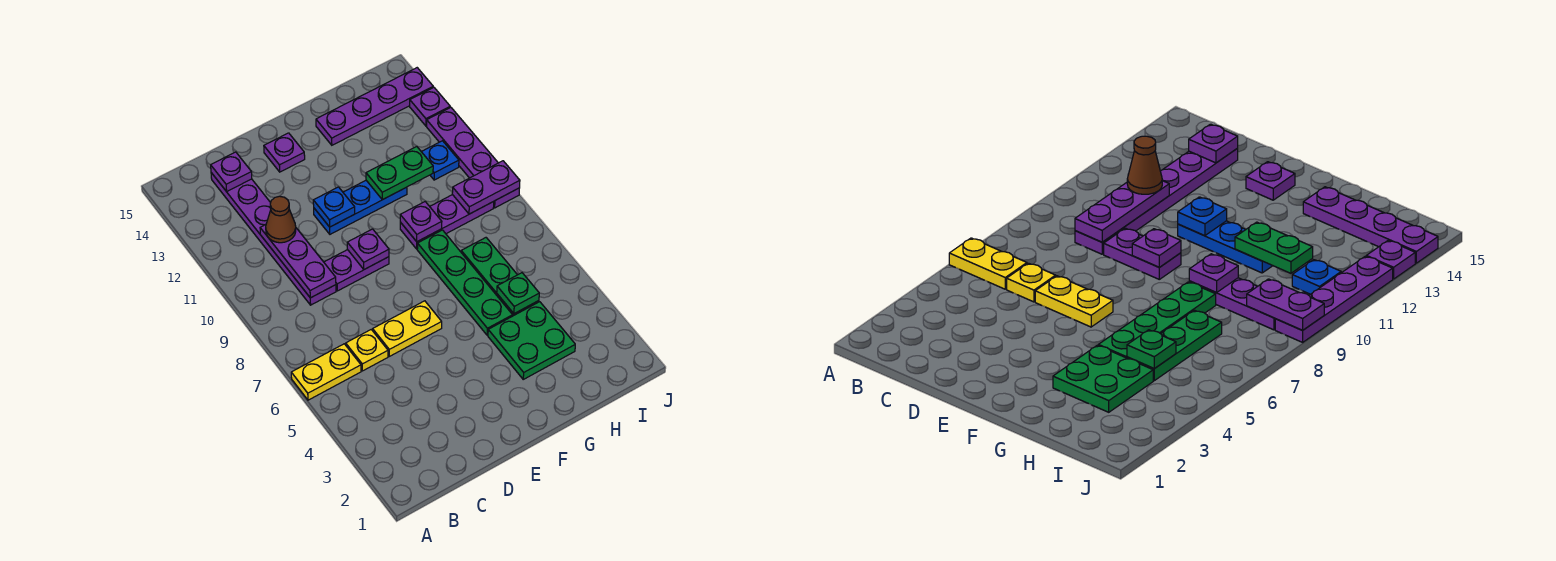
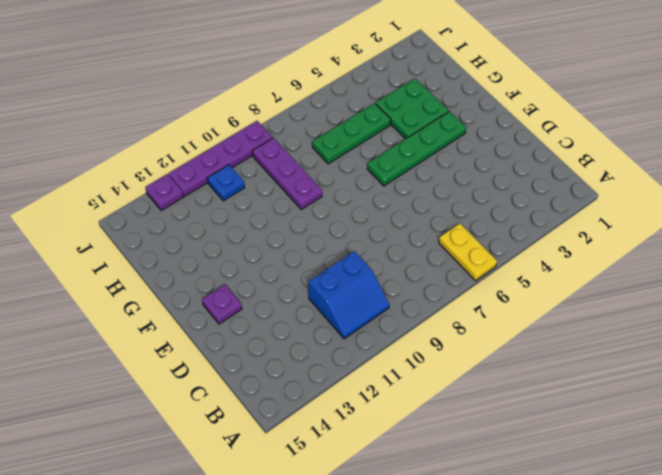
blue 2x2 slope [309,251,389,339] -> purple 1x6 plate [211,173,336,305]
green 1x4 plate [367,111,466,186] -> green 1x4 plate moved to [417,230,513,335]
none -> yellow 1x1 plate [346,330,388,371]
none -> yellow 1x2 plate [373,301,442,356]
none -> purple 1x2 plate [324,250,389,291]

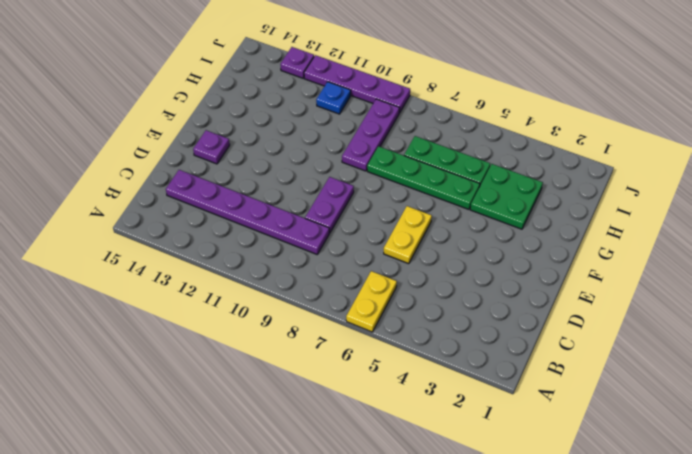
none -> yellow 1x1 plate [346,330,388,371]
none -> blue 1x3 plate [314,181,407,234]
none -> purple 1x4 plate [316,68,433,145]

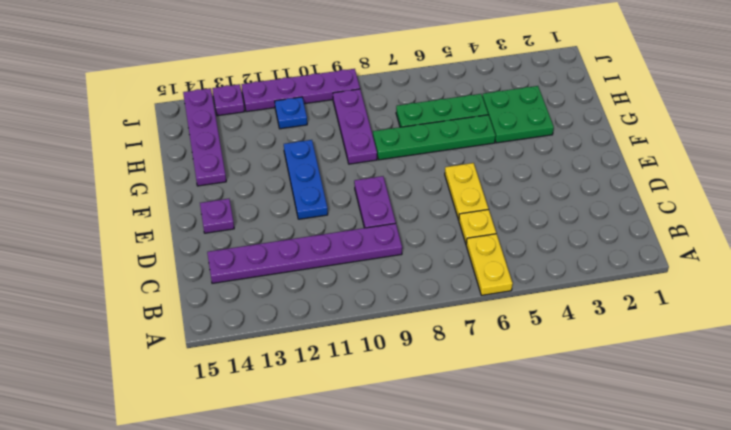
none -> purple 1x3 plate [260,225,336,298]
none -> purple 1x1 plate [211,152,252,192]
none -> purple 1x1 plate [347,229,389,269]

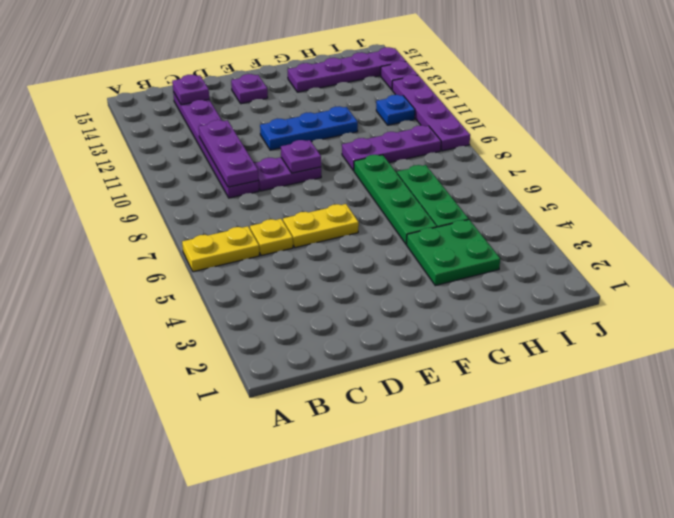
none -> blue 1x1 plate [313,187,355,227]
none -> purple 1x1 plate [400,202,442,242]
none -> green 1x2 plate [366,147,433,200]

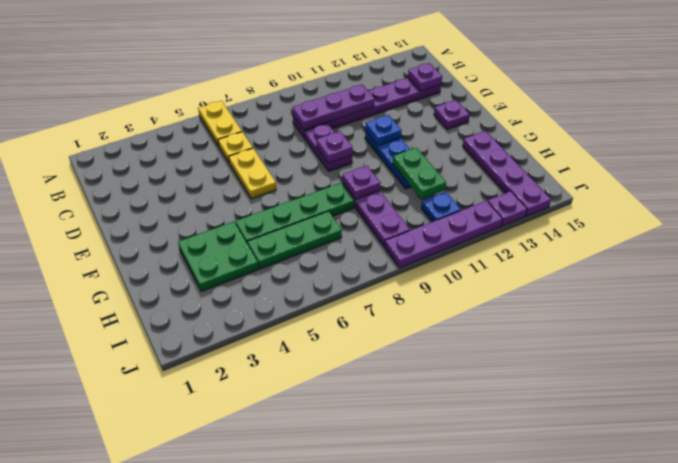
none -> green 1x1 plate [497,273,539,314]
none -> purple 1x2 plate [452,161,520,214]
none -> brown 1x1 cone [266,196,296,243]

